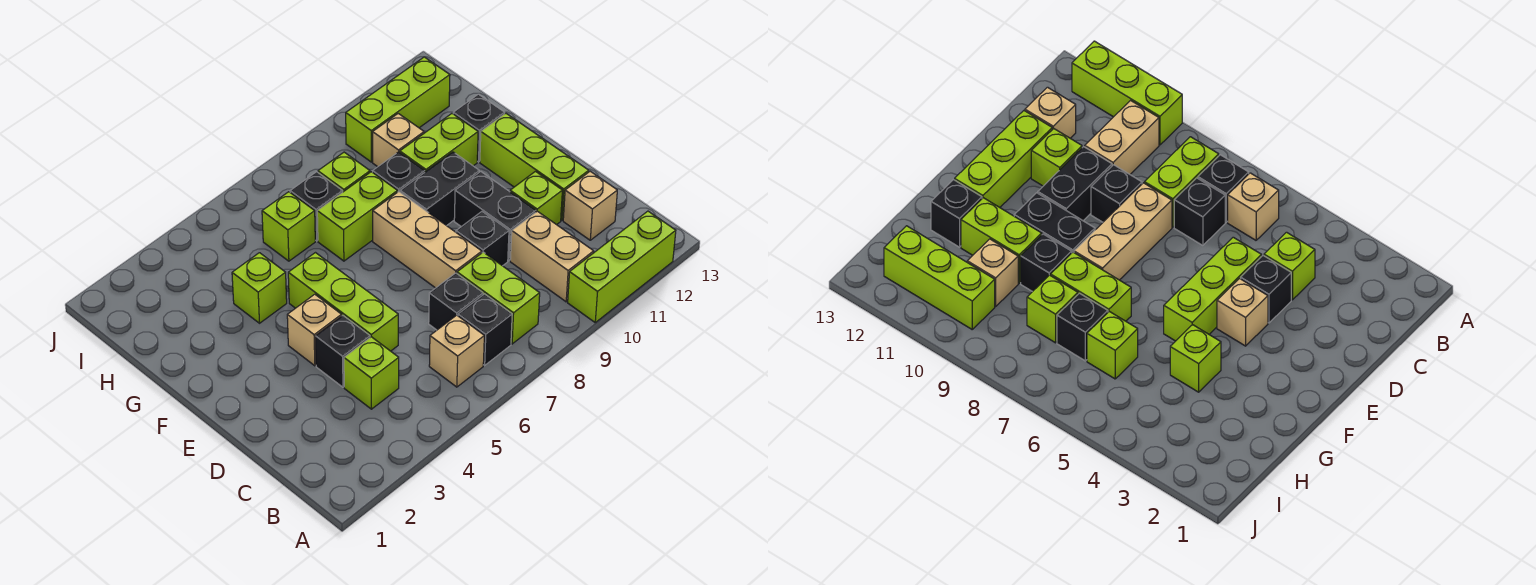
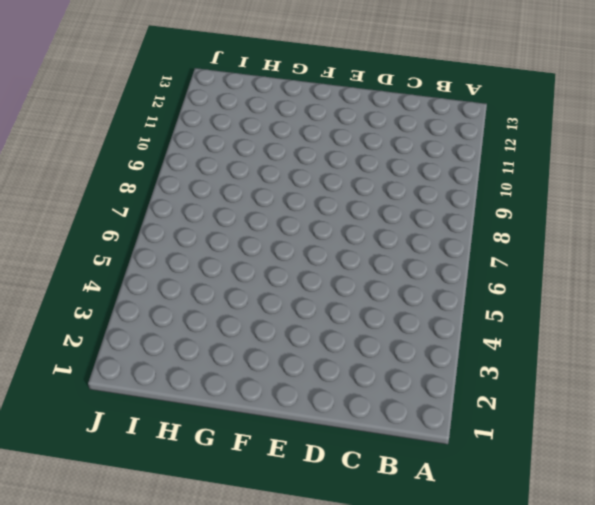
none -> lime 1x3 brick [568,211,676,322]
none -> tan 1x1 brick [429,315,484,387]
none -> black 1x1 brick [458,294,512,365]

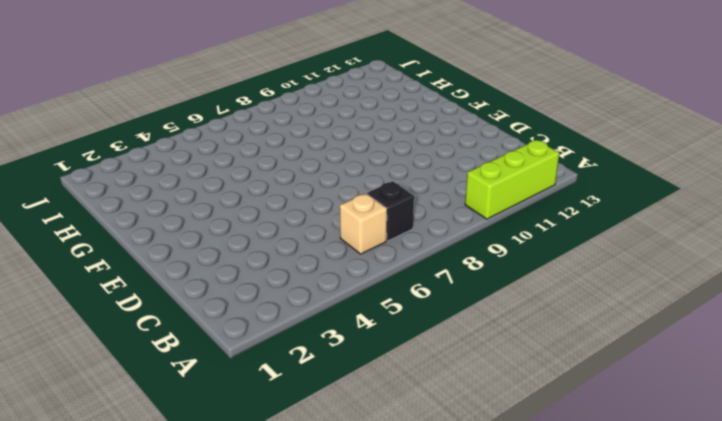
none -> lime 1x2 brick [457,252,540,344]
none -> tan 1x2 brick [510,211,594,302]
none -> lime 1x1 brick [344,337,399,409]

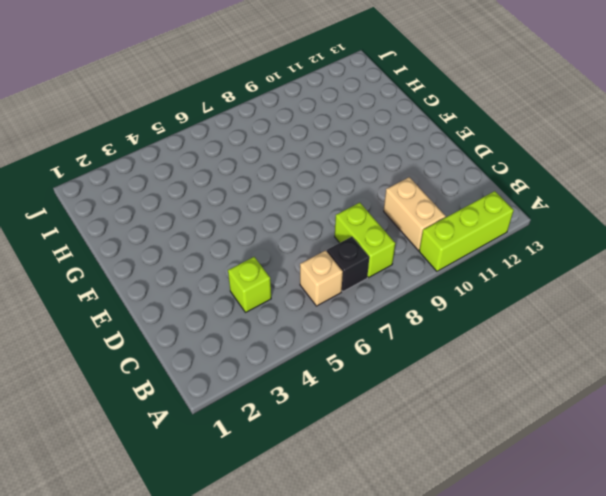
none -> black 1x1 brick [429,273,483,330]
none -> tan 1x1 brick [563,171,617,240]
none -> black 1x1 brick [316,316,370,387]

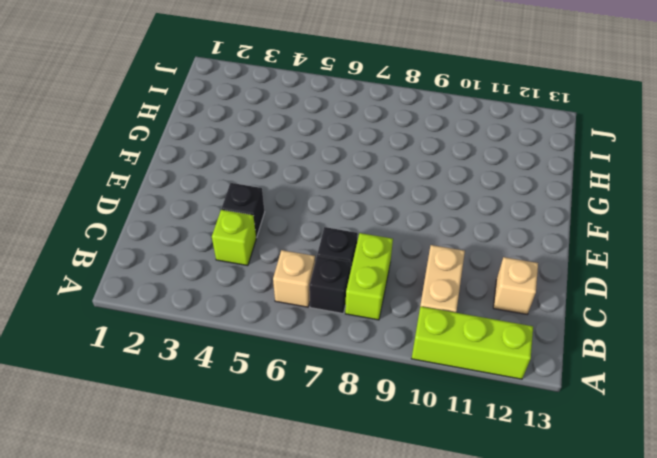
none -> lime 1x3 brick [288,253,398,351]
none -> tan 1x3 brick [373,192,482,288]
none -> black 1x1 brick [456,212,509,266]

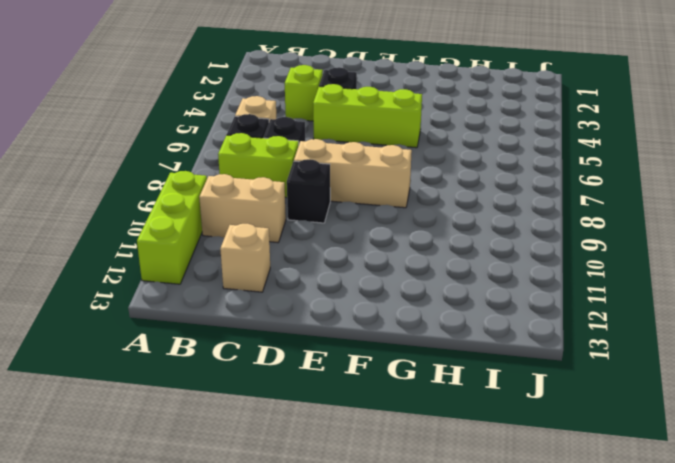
none -> black 1x2 brick [454,172,536,261]
none -> lime 1x1 brick [510,171,562,225]
none -> lime 1x3 brick [480,113,589,220]

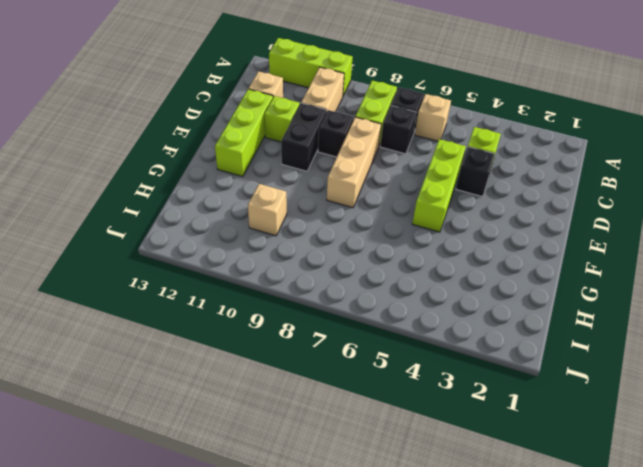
none -> tan 1x1 brick [287,294,342,366]
none -> black 1x2 brick [400,152,479,226]
none -> lime 1x1 brick [232,253,287,323]

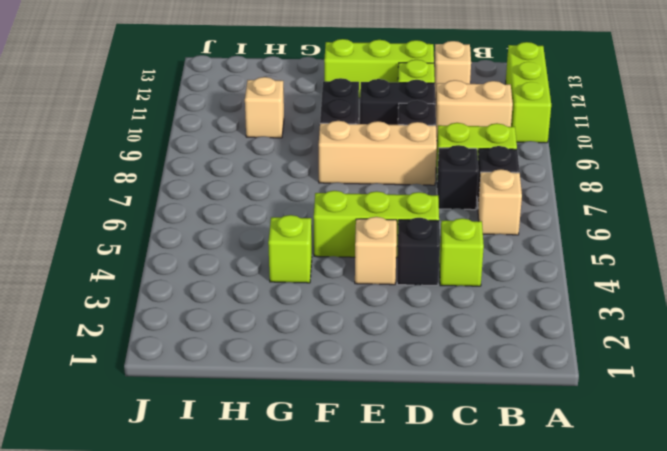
none -> lime 1x2 brick [317,172,398,261]
none -> black 1x1 brick [373,152,425,192]
none -> lime 1x2 brick [400,114,478,172]

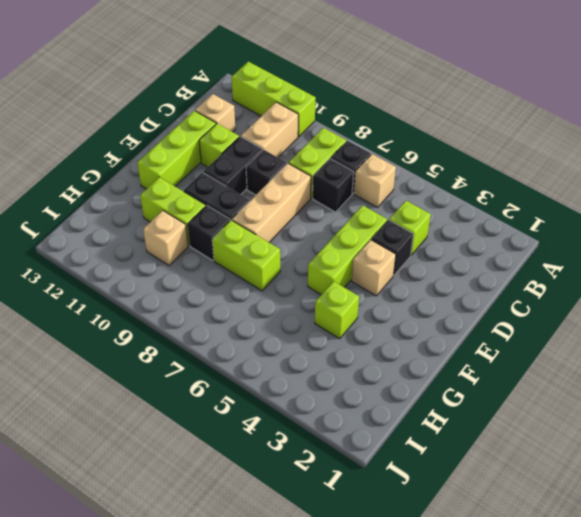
none -> black 1x1 brick [453,94,505,162]
none -> lime 1x1 brick [262,192,315,261]
none -> black 1x1 brick [290,172,343,241]

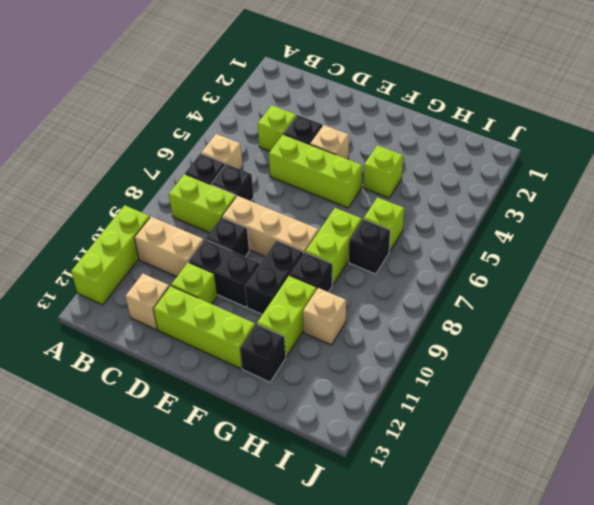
none -> lime 1x1 brick [318,152,370,192]
none -> lime 1x3 brick [346,57,450,162]

